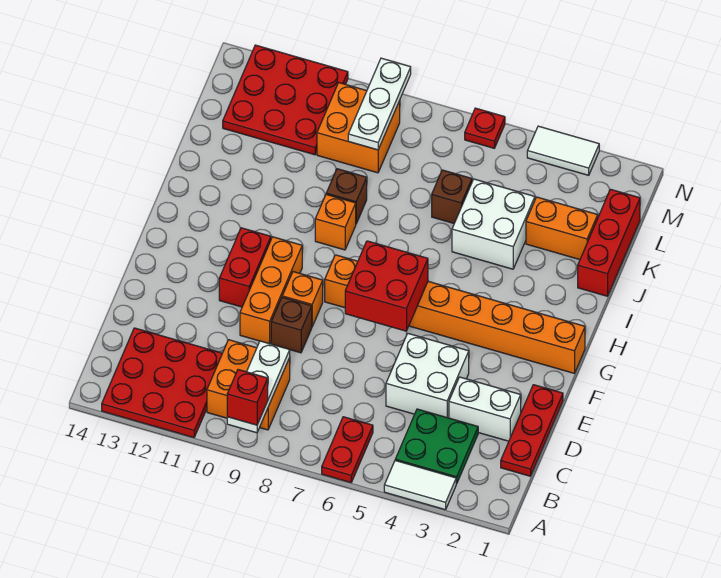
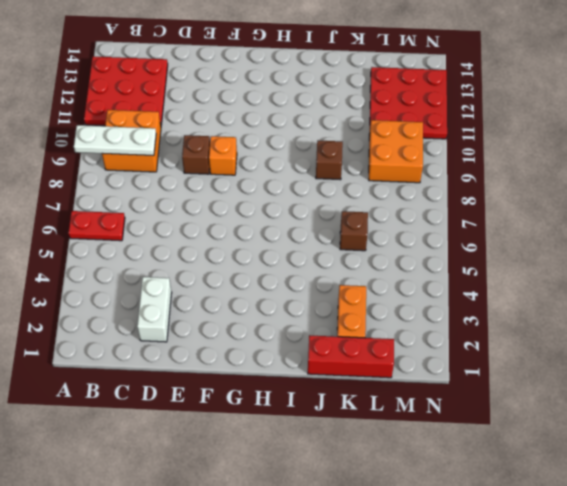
none -> white 1x2 tile [384,461,456,510]
none -> green 2x2 plate [395,409,478,484]
none -> red 1x3 plate [501,385,563,476]

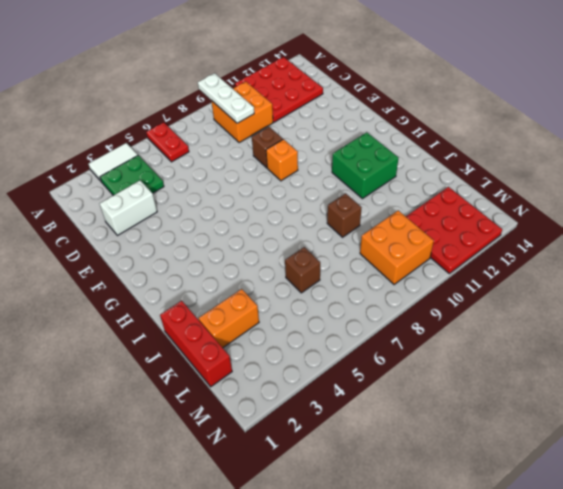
green 2x2 brick [332,132,398,199] -> none
none -> red 1x3 plate [501,385,563,476]
none -> white 2x2 brick [386,333,469,418]
none -> orange 1x3 brick [240,237,302,344]

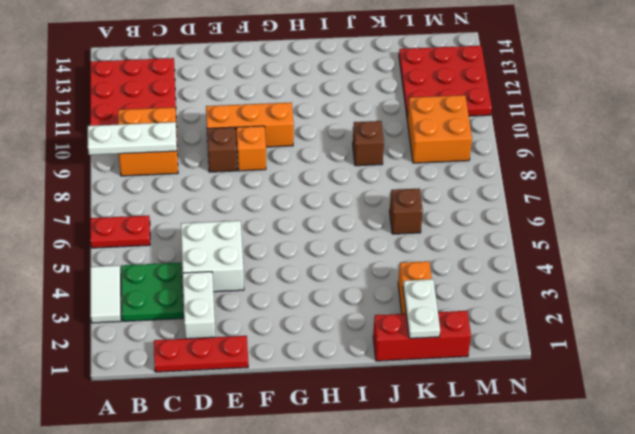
white 1x2 plate [403,279,440,338] -> none
none -> red 1x2 brick [219,228,271,307]
none -> orange 1x8 brick [325,255,585,373]
none -> orange 1x1 brick [315,195,356,250]

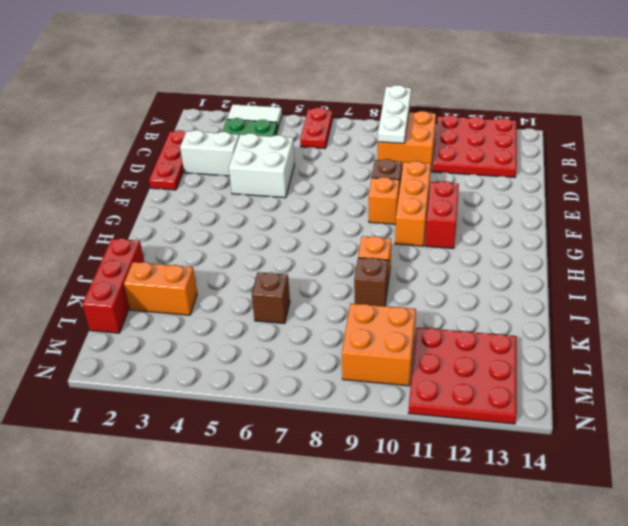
none -> orange 1x8 brick [325,255,585,373]
none -> white 2x2 brick [452,179,535,269]
none -> white 1x2 tile [527,126,599,175]

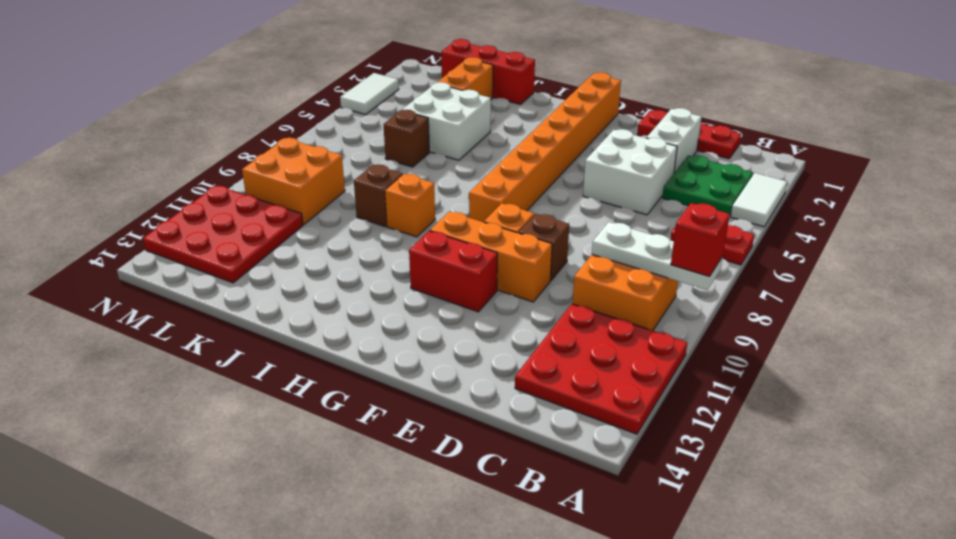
none -> red 1x1 plate [465,108,505,148]
none -> red 2x2 brick [345,241,428,331]
none -> white 1x3 plate [348,58,411,150]

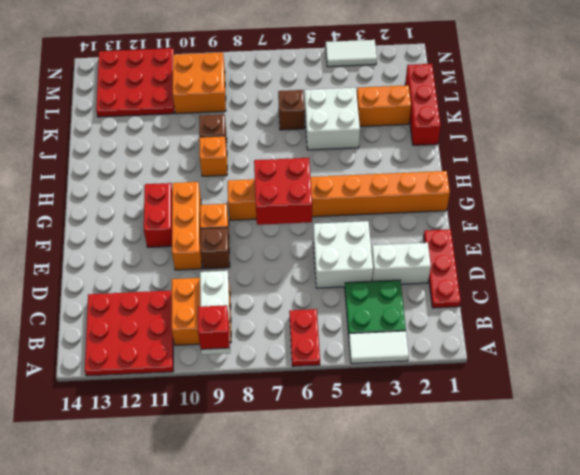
none -> red 1x1 plate [465,108,505,148]
none -> white 1x3 plate [348,58,411,150]

